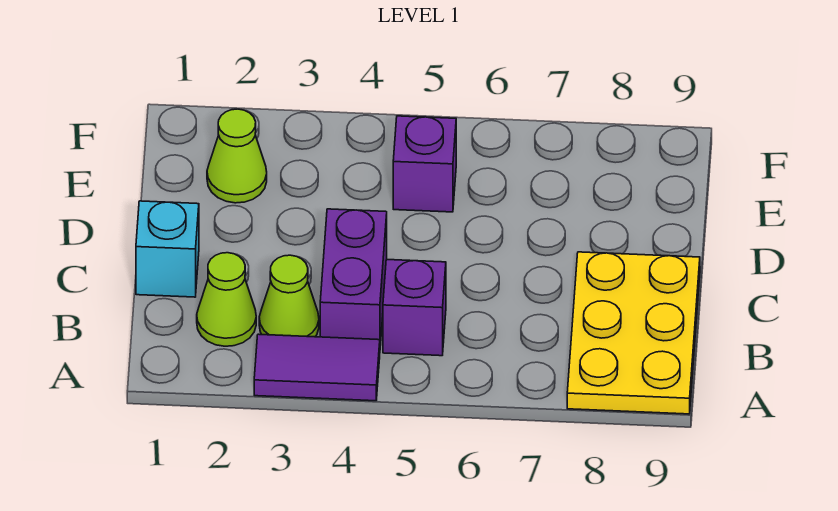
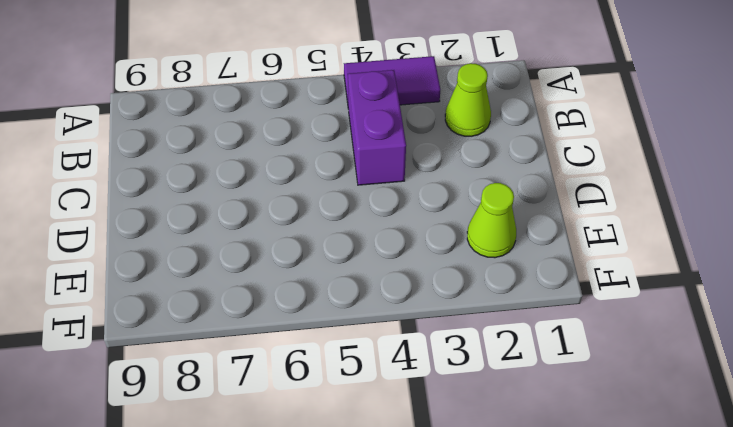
none -> yellow 2x3 plate [567,252,700,414]
none -> lime 1x1 cone [259,255,319,337]

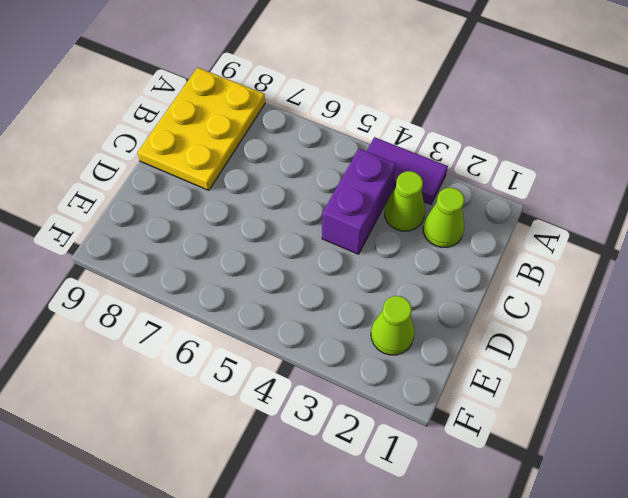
none -> purple 1x1 brick [383,260,446,356]
none -> cyan 1x1 brick [136,201,199,297]

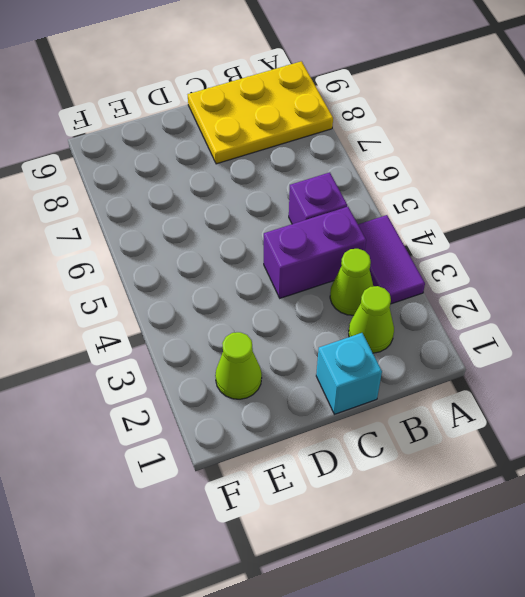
none -> purple 1x1 brick [393,116,456,212]

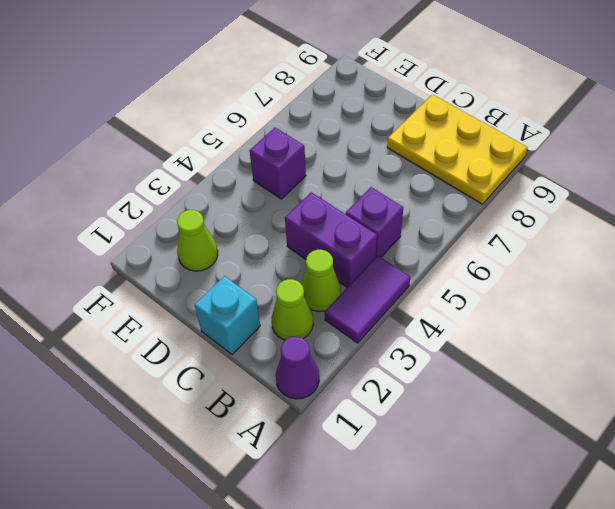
purple 1x1 cone [276,337,319,399] -> none

